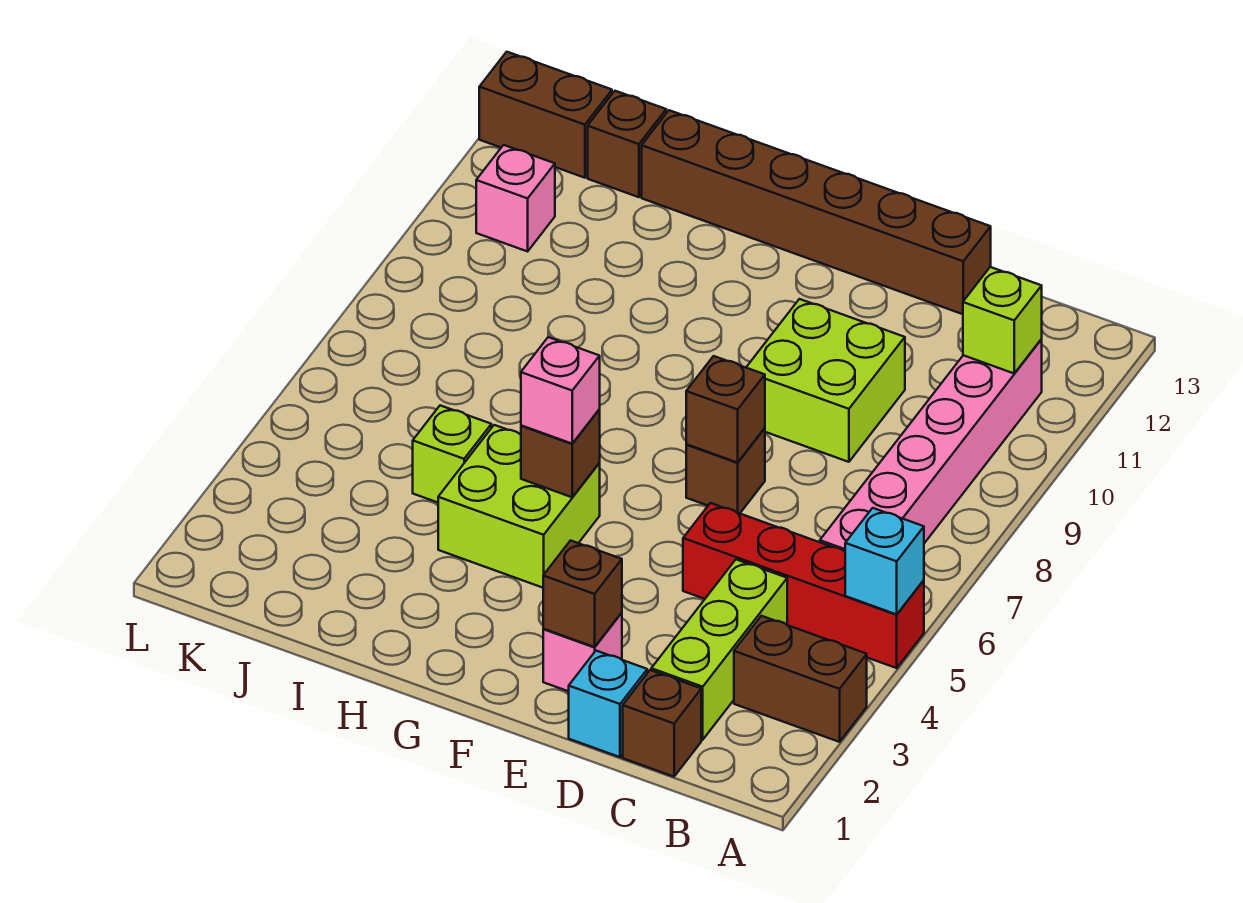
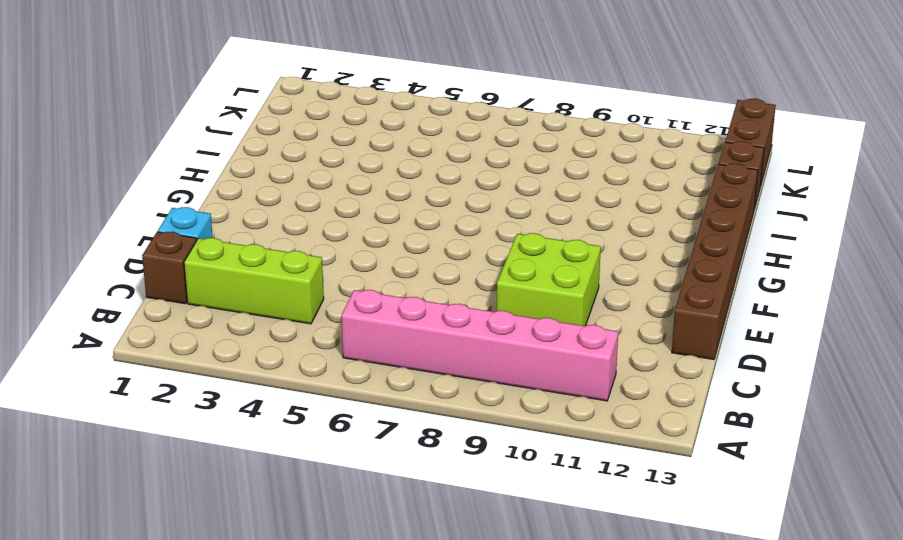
none -> brown 1x2 brick [734,616,867,742]
none -> red 1x4 brick [683,503,924,668]
none -> pink 1x1 brick [543,613,622,691]

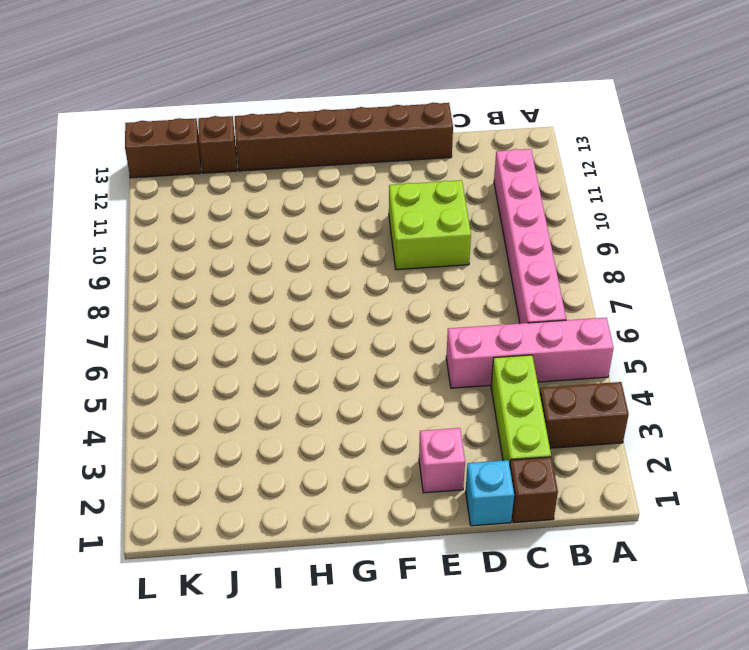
pink 1x4 brick [446,318,614,388] -> red 1x4 brick [683,503,924,668]
none -> brown 1x1 brick [686,428,765,513]
none -> lime 2x2 brick [438,425,600,588]
none -> lime 1x1 brick [413,405,491,502]

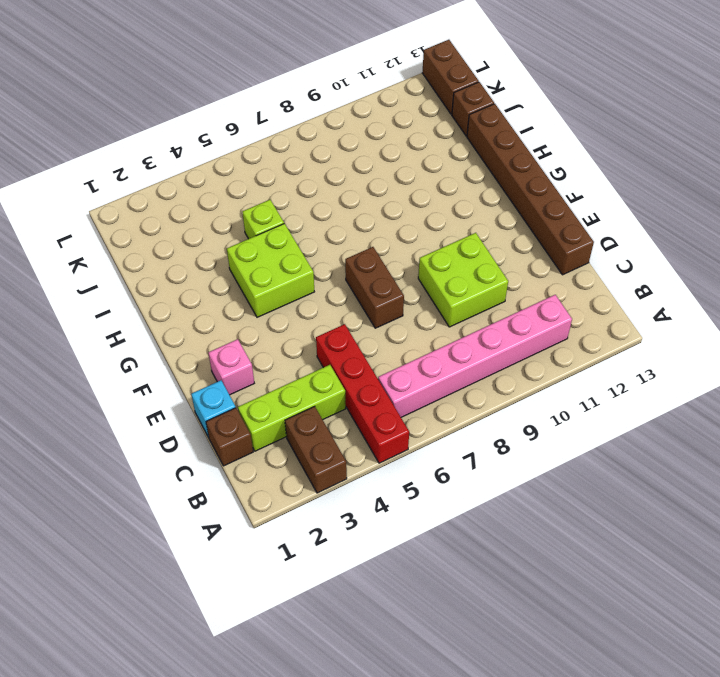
brown 1x2 brick [345,247,404,328] -> brown 1x1 brick [686,428,765,513]
none -> pink 1x1 brick [476,145,555,251]
none -> cyan 1x1 brick [845,508,924,614]
none -> lime 1x1 brick [963,267,1042,373]

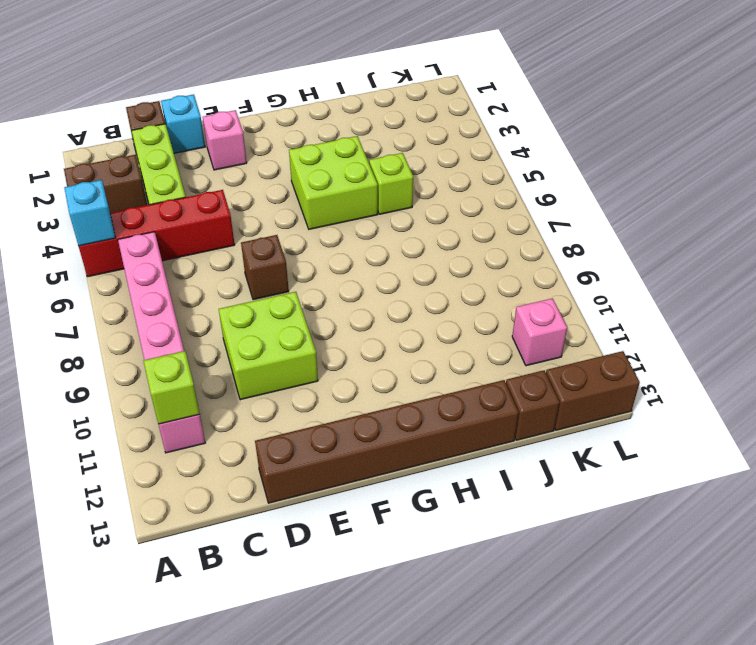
none -> brown 1x1 brick [543,541,622,647]
none -> brown 1x1 brick [686,356,765,463]
none -> brown 1x1 brick [521,410,600,497]

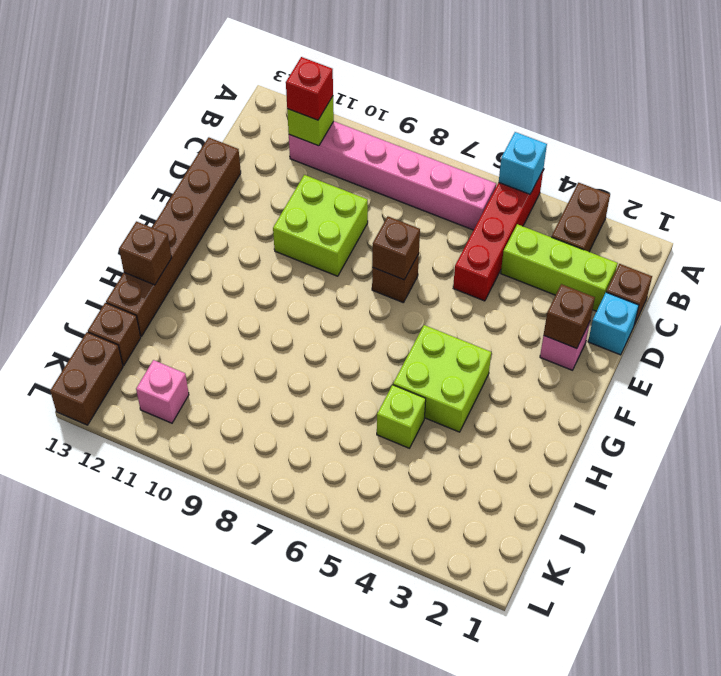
red 1x1 brick [286,57,333,120] -> none
brown 1x1 brick [119,221,172,285] -> brown 1x1 brick moved to [521,410,600,497]
none -> pink 1x1 brick [521,337,600,444]

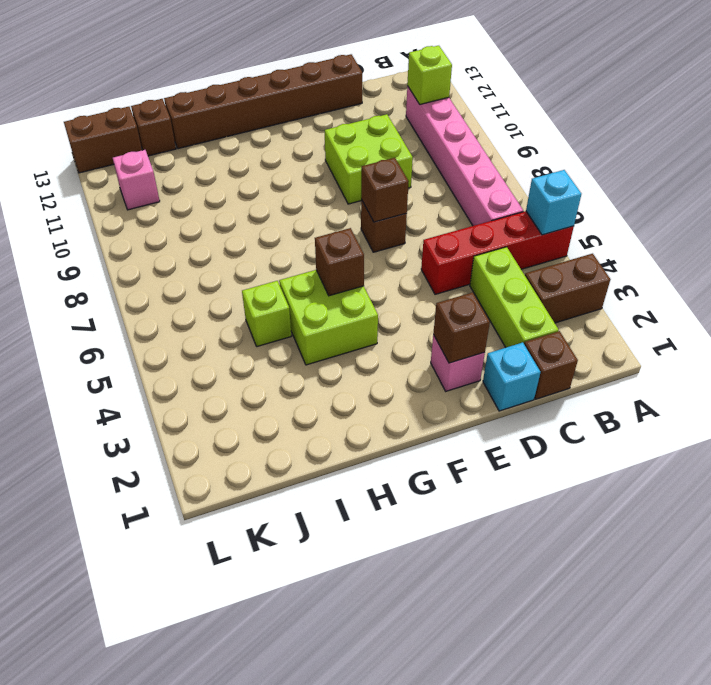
none -> pink 1x1 brick [521,337,600,444]

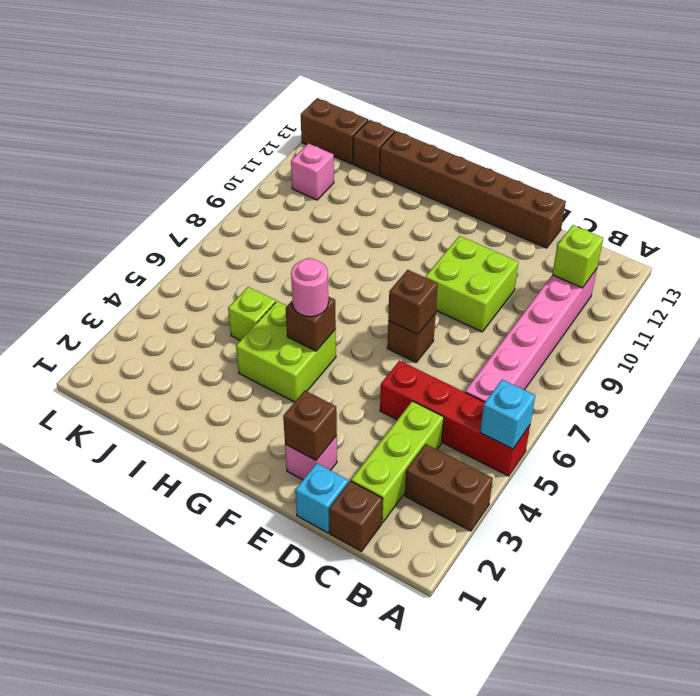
pink 1x1 round brick [291,258,328,317] -> pink 1x1 brick [521,337,600,444]

